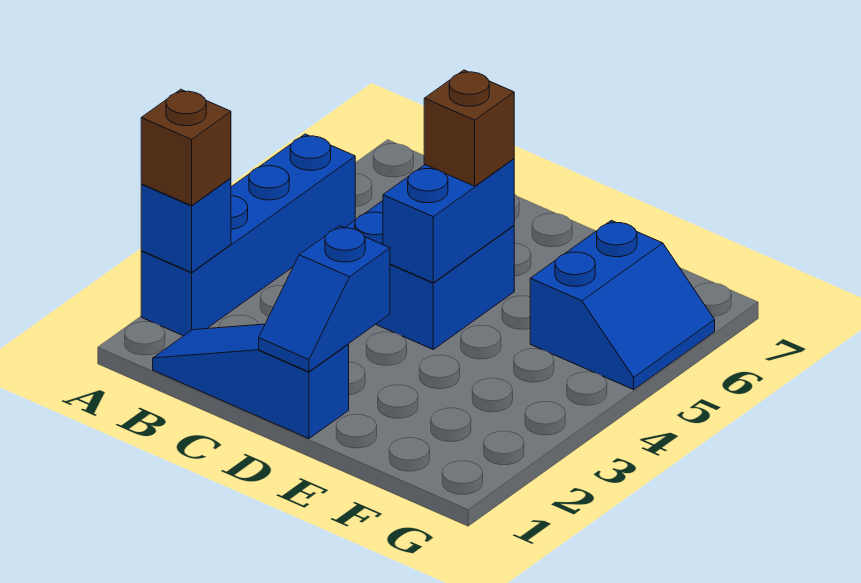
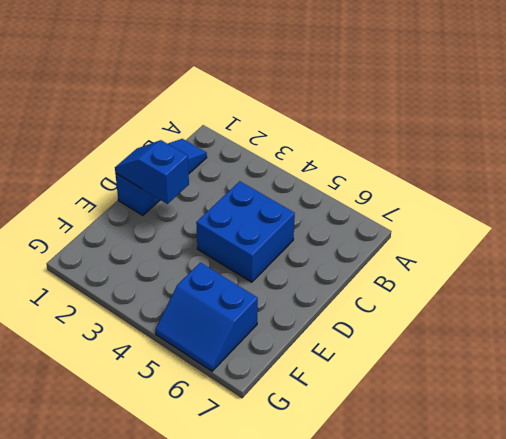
none -> blue 1x4 brick [141,134,355,336]
none -> blue 1x1 brick [141,178,231,272]

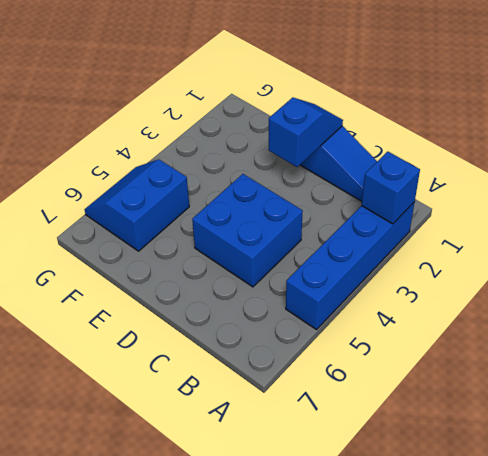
none -> blue 1x2 brick [383,159,514,283]
none -> brown 1x1 brick [141,89,231,206]

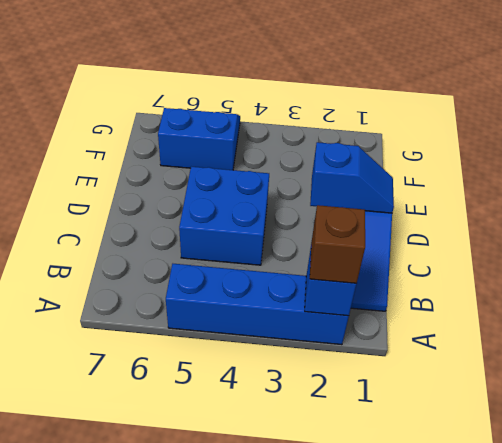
none -> blue 1x2 brick [383,159,514,283]
none -> brown 1x1 brick [424,70,514,186]

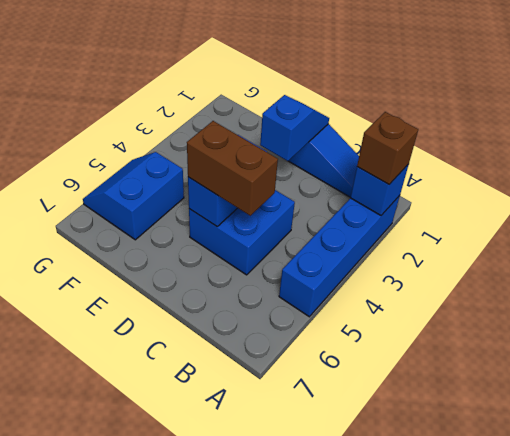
brown 1x2 brick [187,121,278,216] -> brown 1x1 brick [424,70,514,186]

